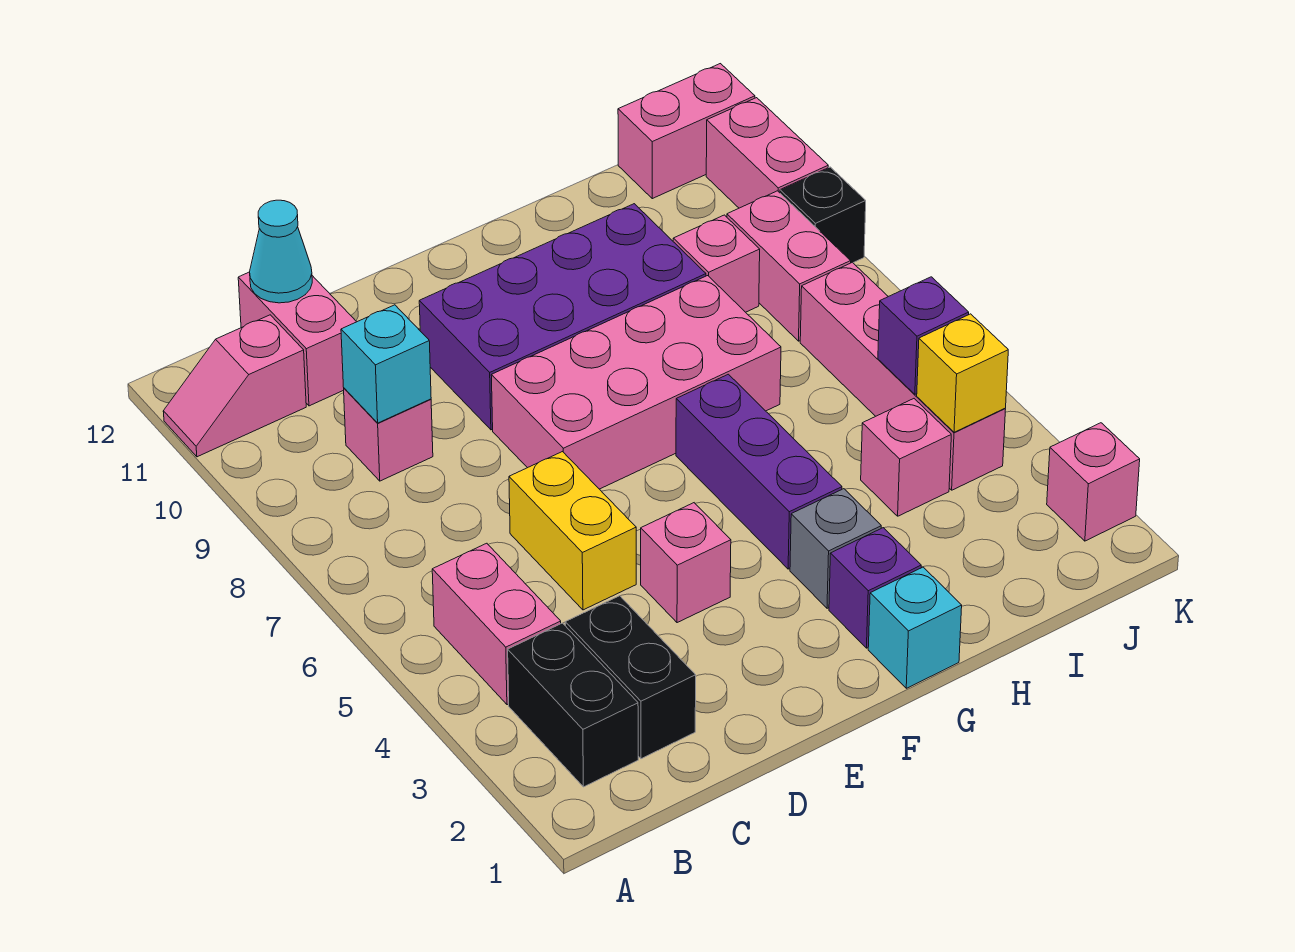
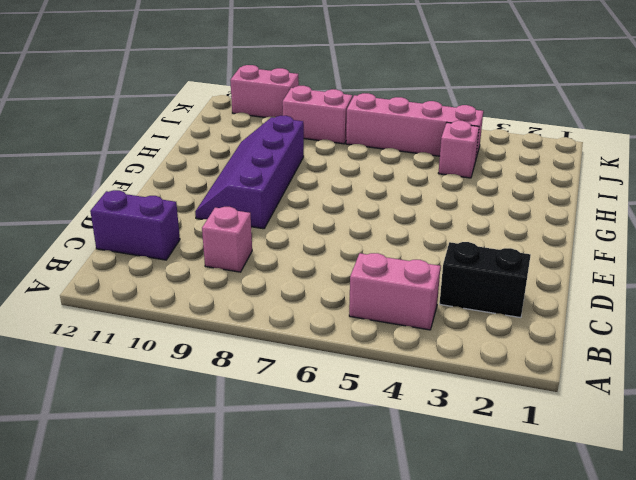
purple 1x2 brick [90,190,180,260] -> pink 1x2 brick [238,272,356,406]
purple 2x4 slope [195,116,304,229] -> purple 2x4 brick [419,204,706,430]
none -> pink 1x2 slope [163,315,306,457]
none -> black 1x2 brick [508,623,638,787]
none -> yellow 1x2 brick [509,452,636,610]

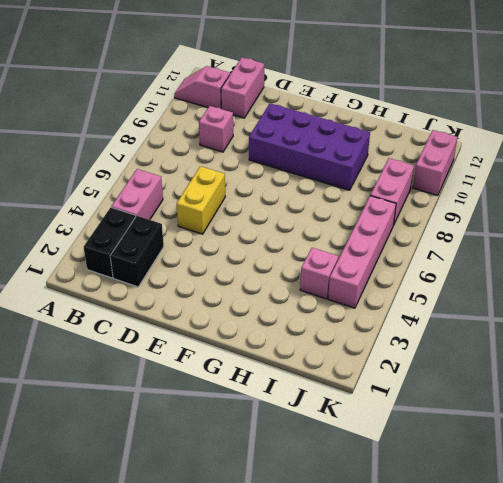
none -> pink 1x1 brick [641,503,731,623]
none -> pink 2x4 brick [491,276,781,489]
none -> cyan 1x1 brick [868,567,962,688]

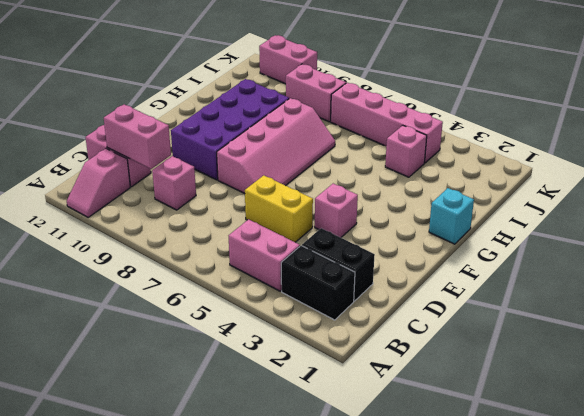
pink 1x2 brick [104,104,171,169] -> pink 1x2 brick turned to [618,64,755,199]
pink 2x4 slope [217,98,335,194] -> pink 2x4 brick [491,276,781,489]
none -> purple 1x1 brick [829,528,921,648]
none -> grey 1x1 brick [790,489,881,608]
none -> purple 1x3 brick [676,374,842,569]

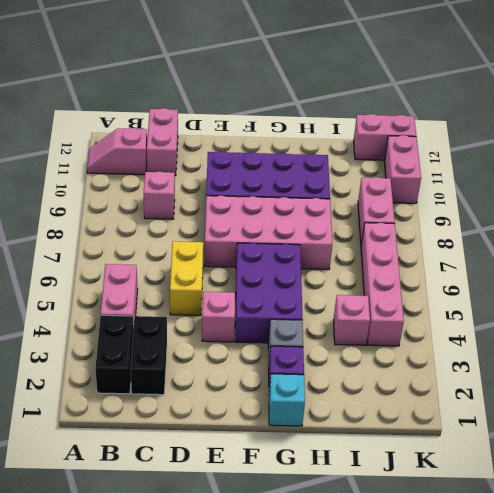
purple 2x3 brick [235,243,302,343] -> purple 1x3 brick [676,374,842,569]
none -> pink 1x1 brick [673,215,760,312]
none -> pink 1x1 brick [1047,423,1140,541]
none -> black 1x1 brick [780,167,866,263]

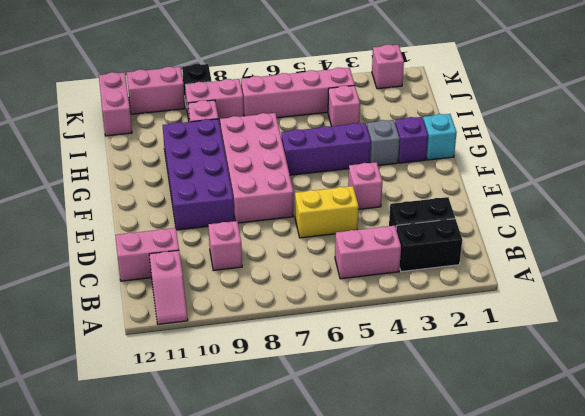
none -> cyan 1x1 brick [341,305,431,423]
none -> cyan 1x1 cone [250,200,312,303]
none -> yellow 1x1 brick [917,314,1008,432]

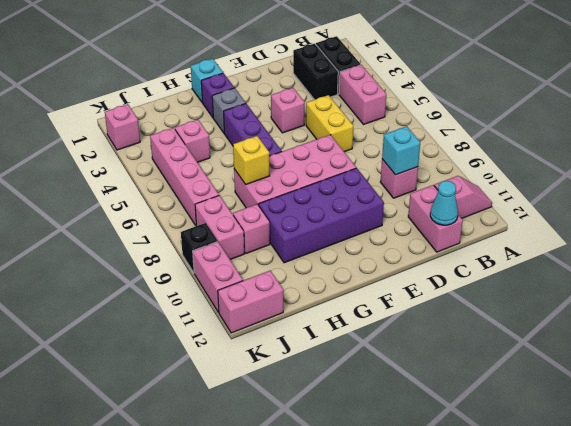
yellow 1x1 brick [233,136,269,184] -> yellow 1x1 brick moved to [917,314,1008,432]
none -> purple 1x1 brick [878,277,969,394]

